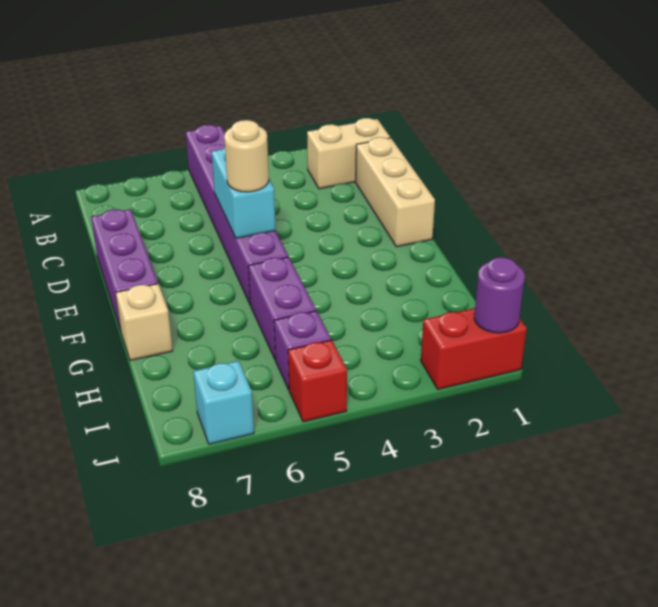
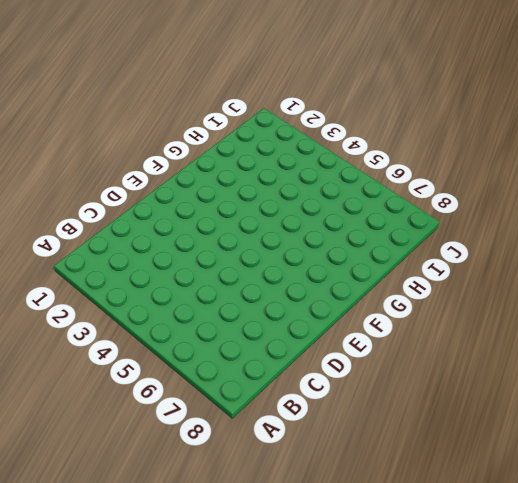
none -> purple 1x6 brick [186,125,288,304]
none -> tan 1x2 brick [307,118,390,189]
none -> tan 1x3 brick [356,137,435,247]

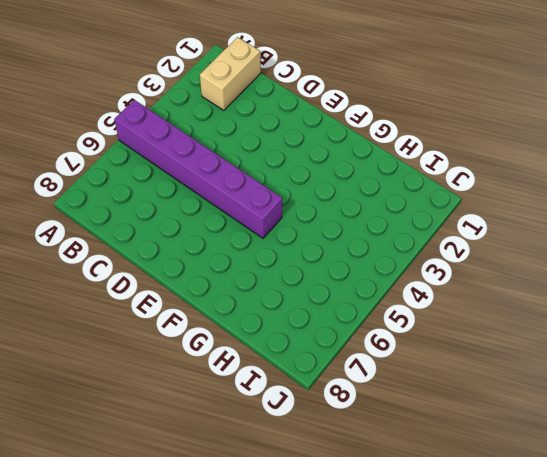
none -> tan 1x3 brick [356,137,435,247]
none -> purple 1x3 brick [91,209,158,330]
none -> purple 1x2 brick [248,257,316,360]

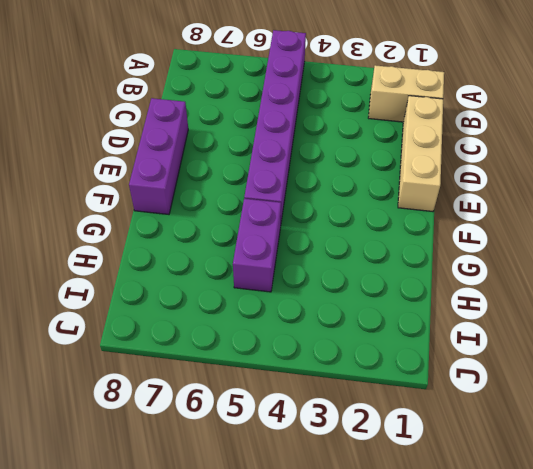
none -> tan 1x1 brick [116,284,173,361]
none -> purple 1x1 brick [274,311,331,390]
none -> red 1x2 brick [421,308,527,389]

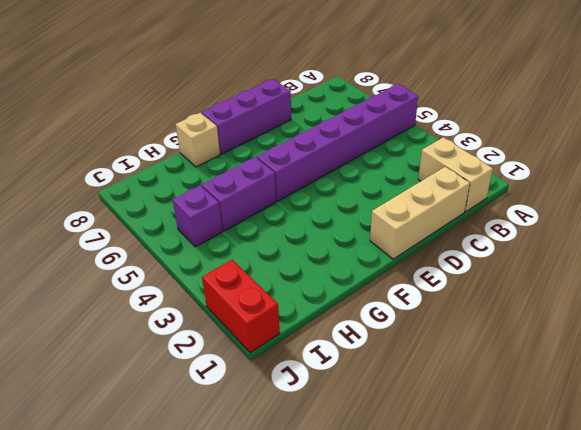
none -> red 1x1 brick [288,340,347,422]
none -> cyan 1x1 brick [193,361,254,444]
none -> cyan 1x2 brick [212,148,276,238]

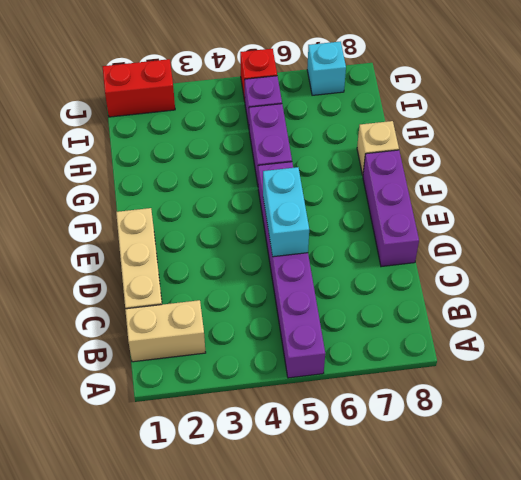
none -> purple 1x1 round brick [474,257,525,333]
none -> tan 1x1 round brick [224,120,269,192]

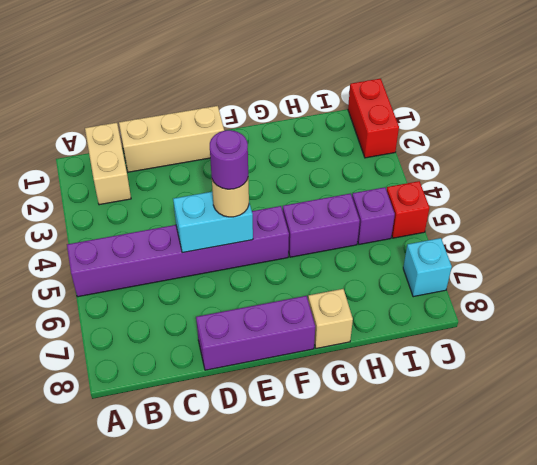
purple 1x1 round brick [210,130,248,189] -> purple 1x1 round brick moved to [474,257,525,333]

